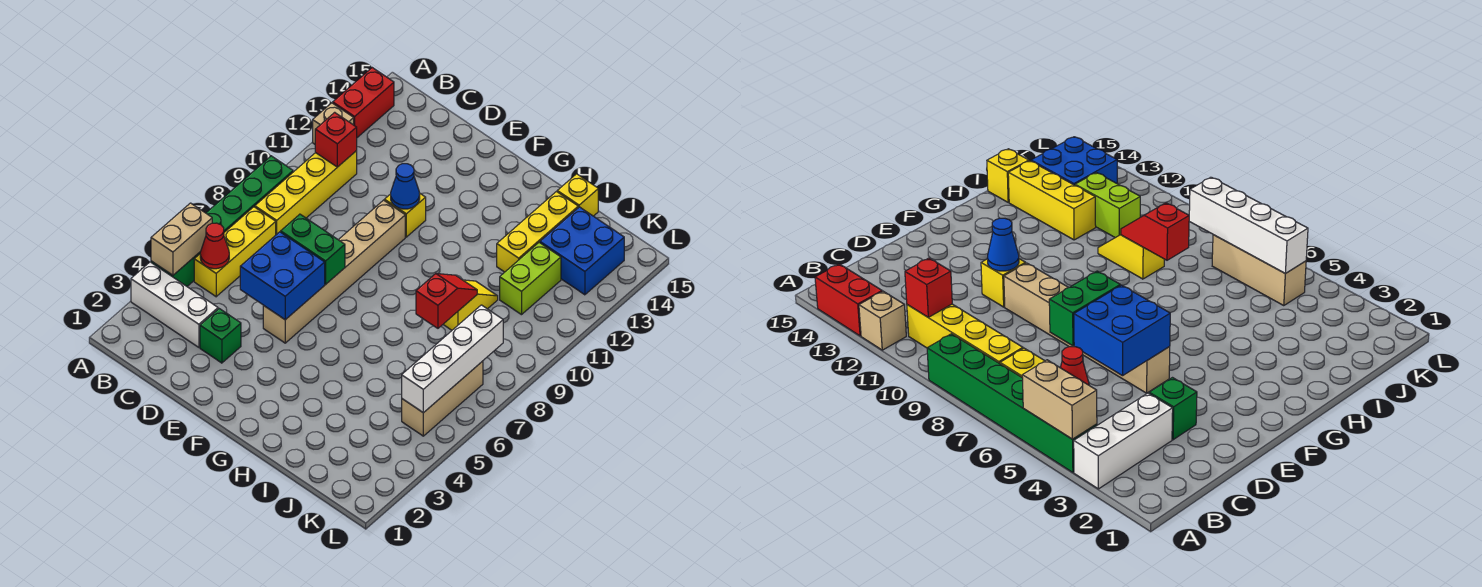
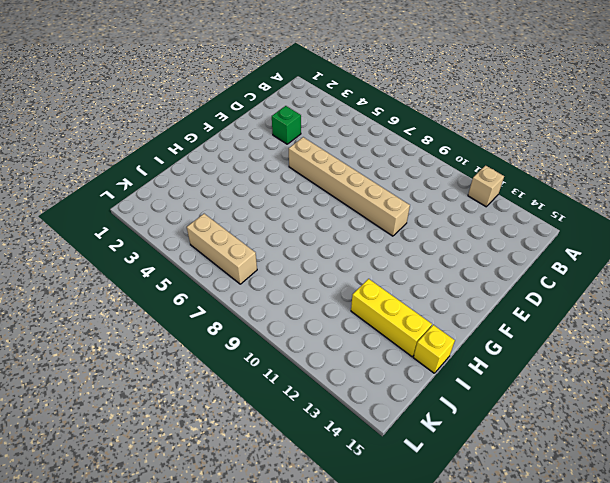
none -> white 1x3 brick [131,262,218,347]
none -> green 1x6 brick [151,156,293,286]
none -> red 1x2 brick [333,68,394,137]

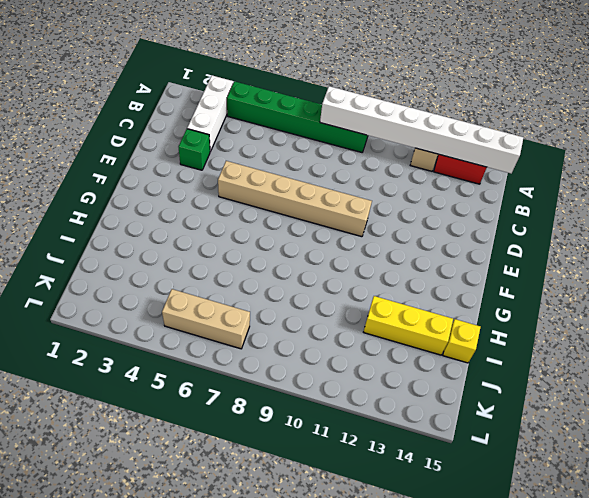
white 1x8 brick [320,86,523,173] -> none
none -> yellow 1x3 brick [194,207,276,297]
none -> yellow 1x4 brick [255,151,357,235]
none -> yellow 1x1 brick [384,193,426,237]

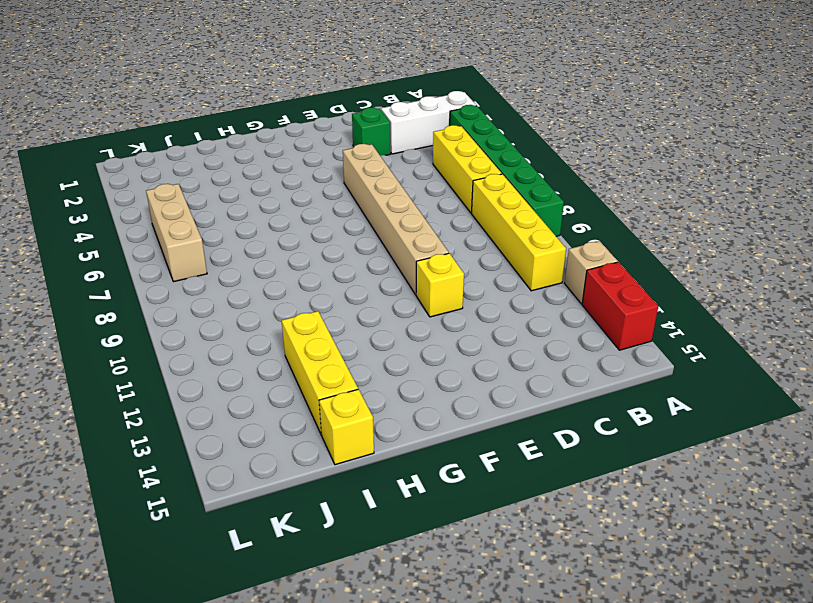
none -> yellow 1x2 slope [443,280,498,330]
none -> lime 1x2 brick [500,243,561,315]
none -> blue 2x2 brick [540,207,624,295]

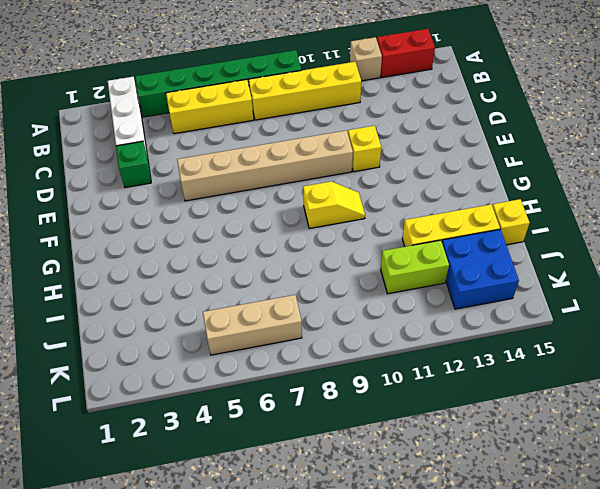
yellow 1x2 slope [303,181,365,229] -> yellow 1x2 slope moved to [443,280,498,330]
none -> tan 1x2 brick [151,203,212,275]
none -> red 1x1 cone [200,223,229,269]
none -> red 1x1 brick [315,112,357,167]

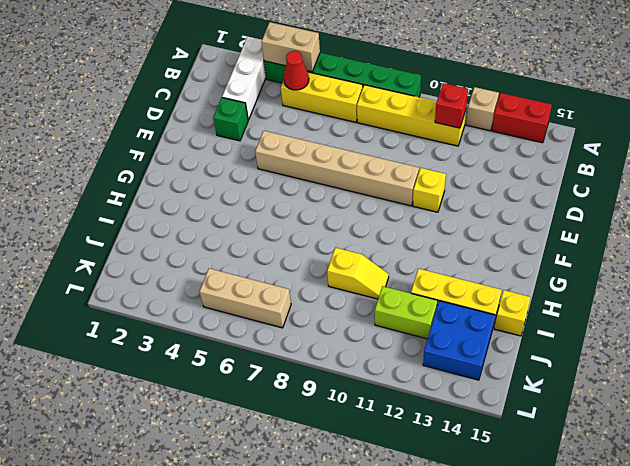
none -> blue 2x2 brick [240,232,325,320]
none -> green 1x2 brick [281,214,345,284]
none -> blue 1x1 cone [391,164,420,209]

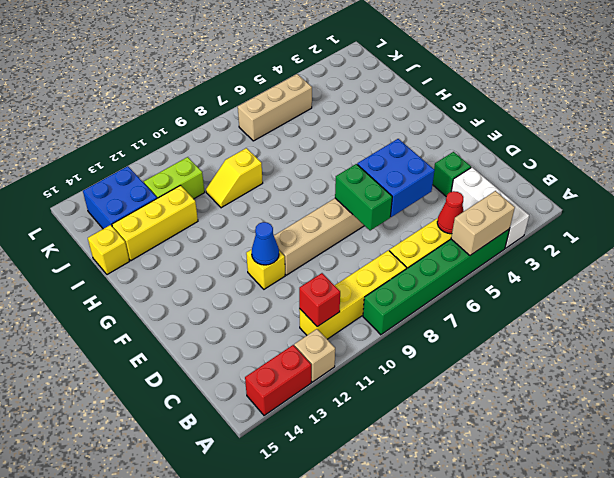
none -> red 1x2 slope [416,274,477,328]
none -> white 1x4 brick [402,305,503,413]

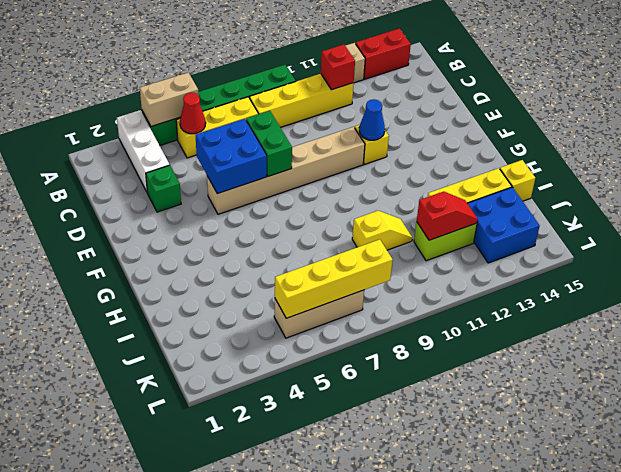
red 1x2 slope [417,191,478,240] -> red 1x2 slope moved to [416,274,477,328]
yellow 1x4 brick [275,239,393,318] -> white 1x4 brick [402,305,503,413]

